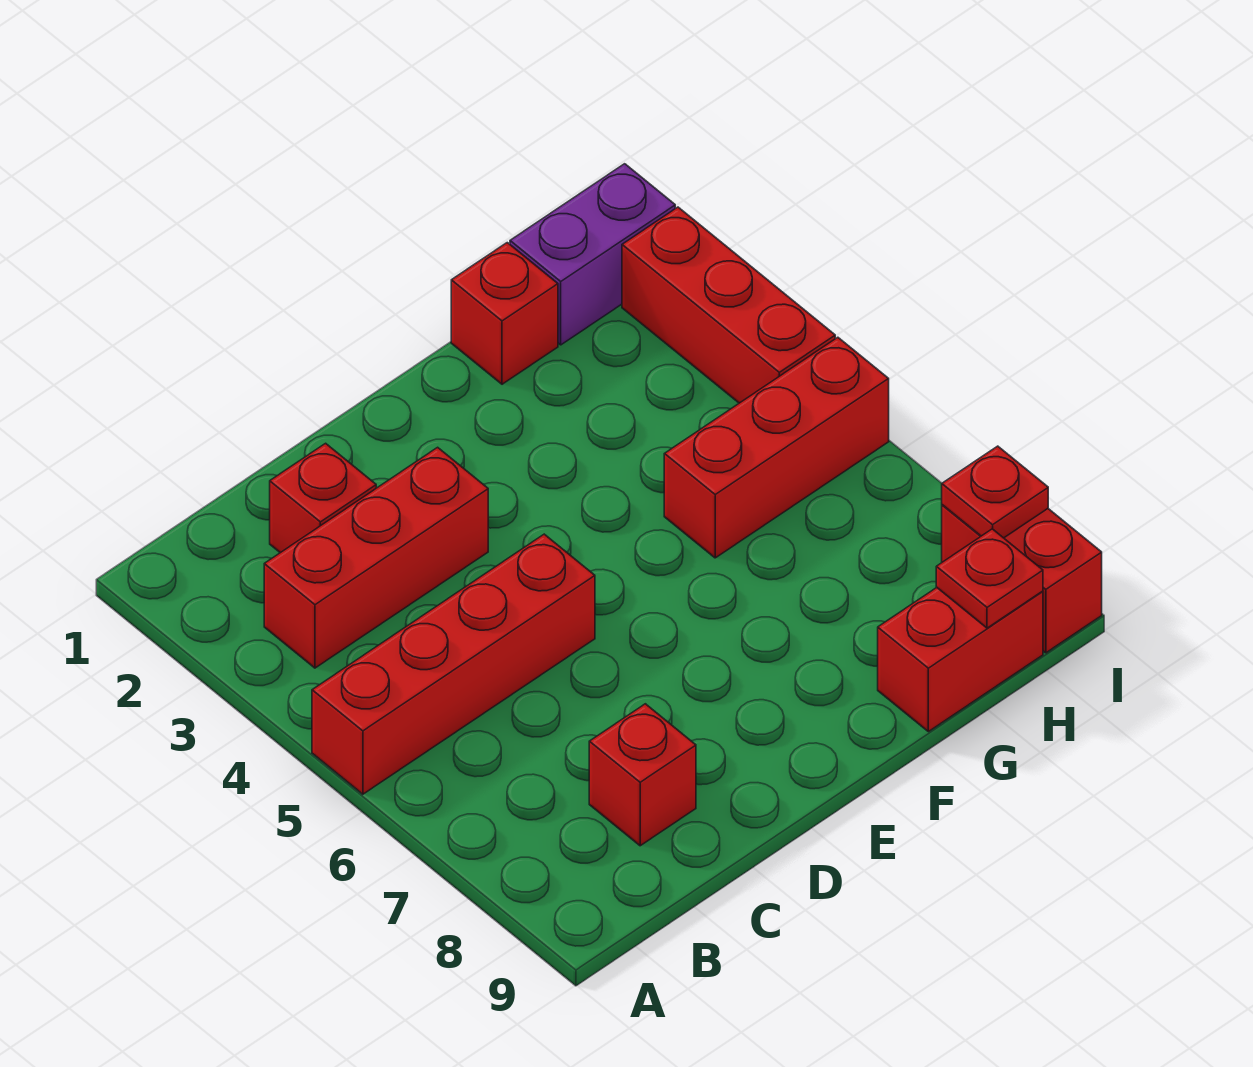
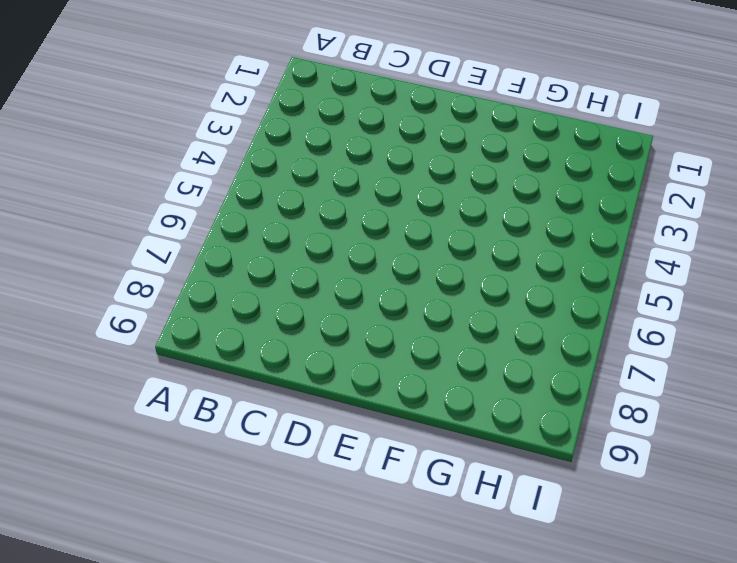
none -> red 1x4 brick [312,534,595,794]
none -> red 1x3 brick [264,447,488,668]
none -> red 1x1 brick [270,443,376,553]

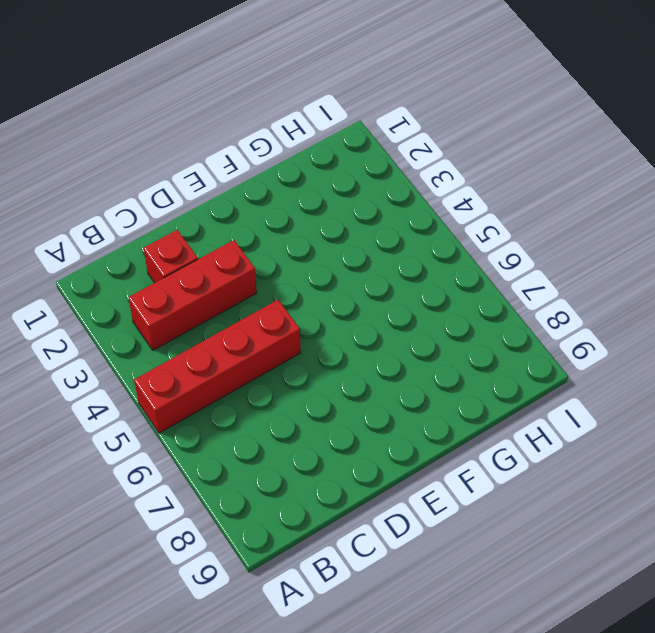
none -> red 1x1 brick [589,704,696,846]
none -> red 1x1 brick [451,243,558,384]
none -> red 1x3 brick [664,337,889,558]

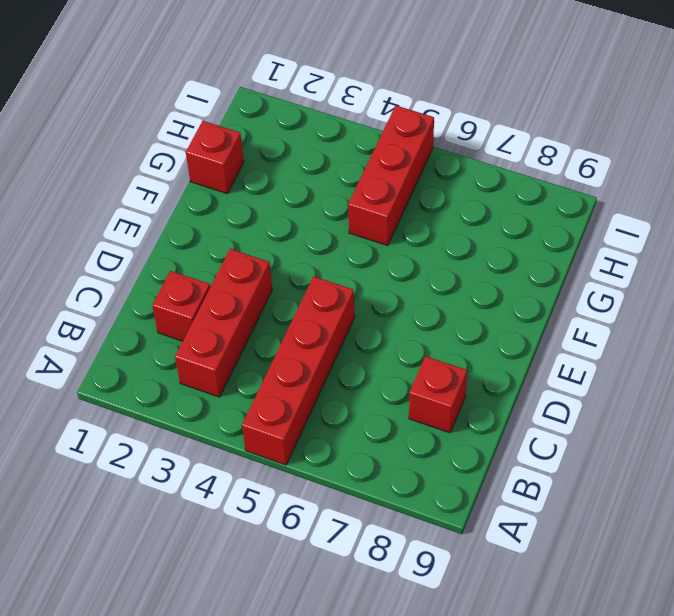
none -> red 1x2 brick [878,588,1043,732]
none -> purple 1x2 brick [510,164,675,345]
none -> red 1x3 brick [622,207,835,403]

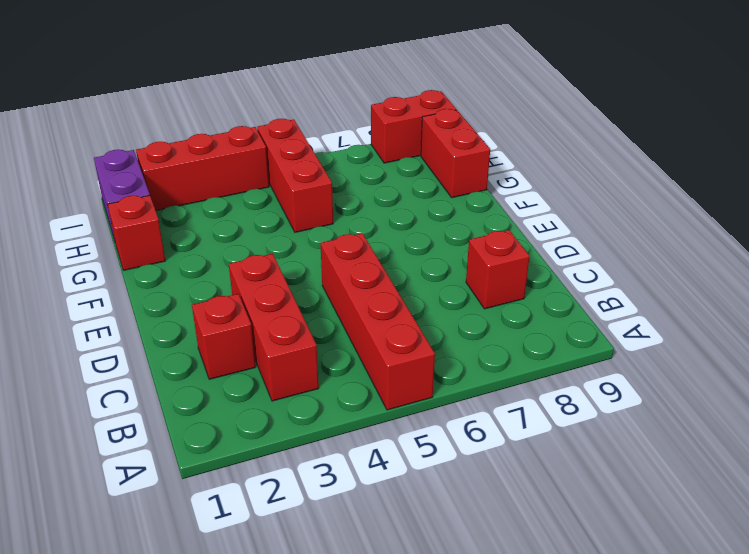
none -> red 1x1 plate [936,529,1043,628]
none -> red 1x1 plate [942,446,1048,538]

